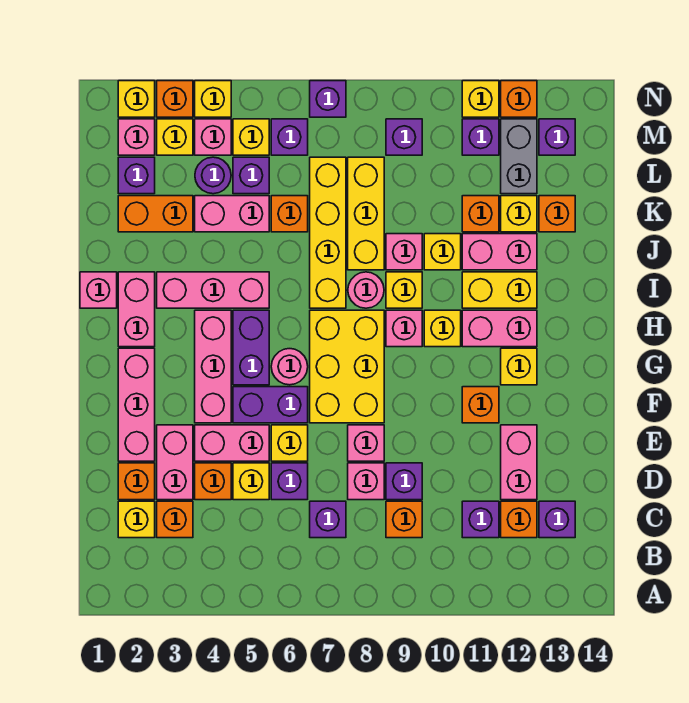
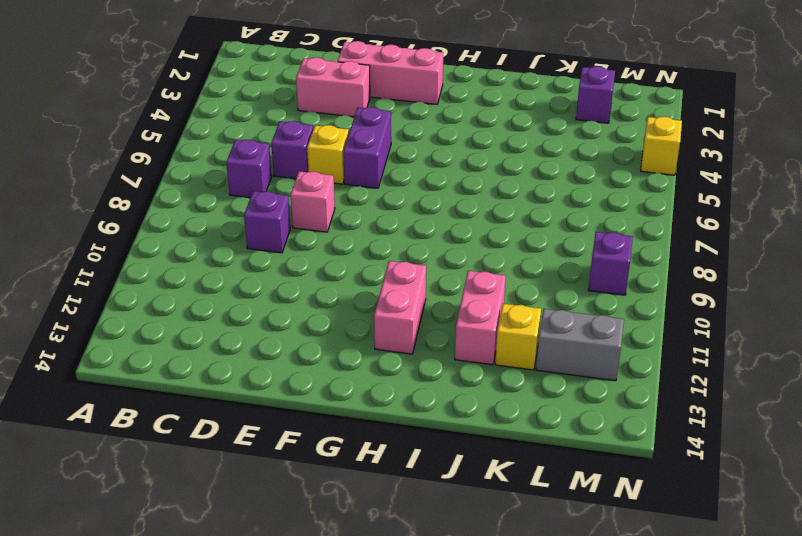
none -> yellow 1x1 brick [118,501,155,538]
none -> orange 1x1 brick [157,501,193,538]
none -> orange 1x1 brick [386,501,422,538]
none -> purple 1x1 brick [462,501,499,538]

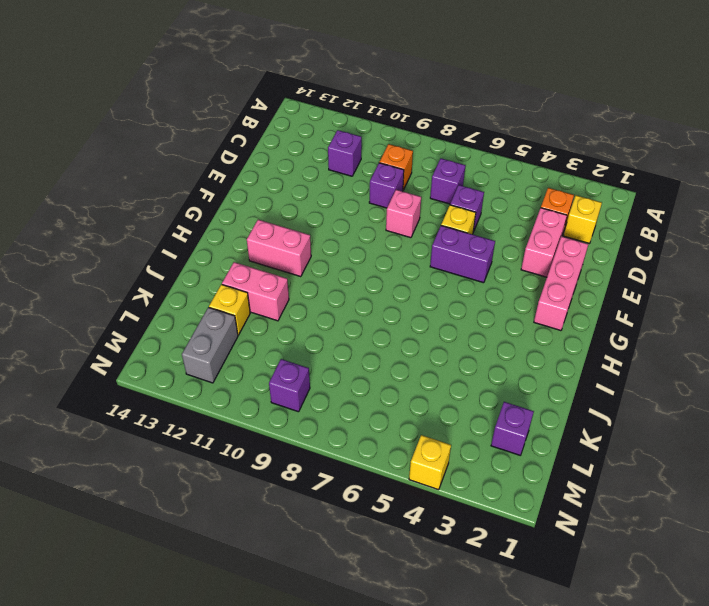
none -> orange 1x1 brick [501,501,537,538]
none -> purple 1x1 brick [539,501,575,538]
none -> orange 1x1 brick [118,463,155,500]
none -> orange 1x1 brick [195,463,231,500]

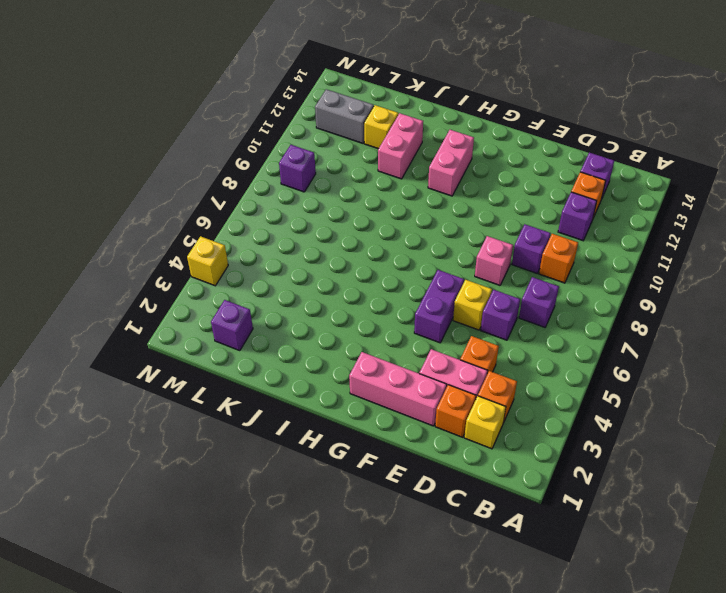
none -> yellow 1x1 brick [233,463,269,500]
none -> pink 1x1 brick [348,463,384,500]
none -> pink 1x2 brick [501,425,537,500]
none -> pink 1x2 brick [195,425,269,461]

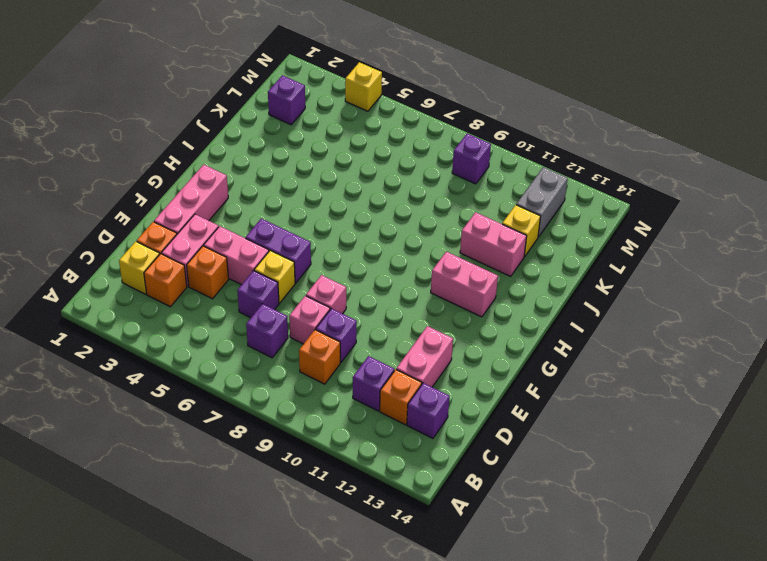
none -> yellow 1x1 brick [233,463,269,500]
none -> pink 1x3 brick [195,310,231,423]
none -> yellow 2x3 brick [310,310,384,423]
none -> orange 1x1 brick [462,387,499,423]

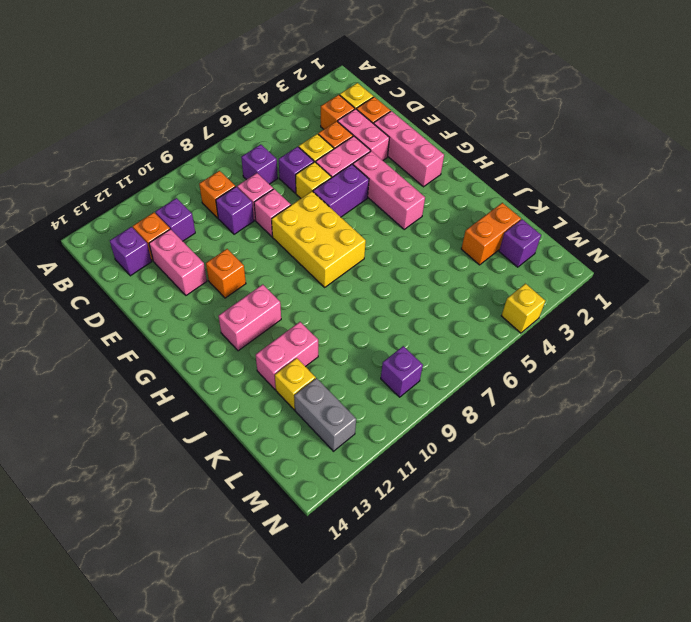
none -> purple 1x2 brick [233,310,269,385]
none -> pink 1x1 round brick [271,349,308,385]
none -> yellow 1x1 brick [501,348,537,385]
none -> pink 1x2 brick [118,272,155,347]

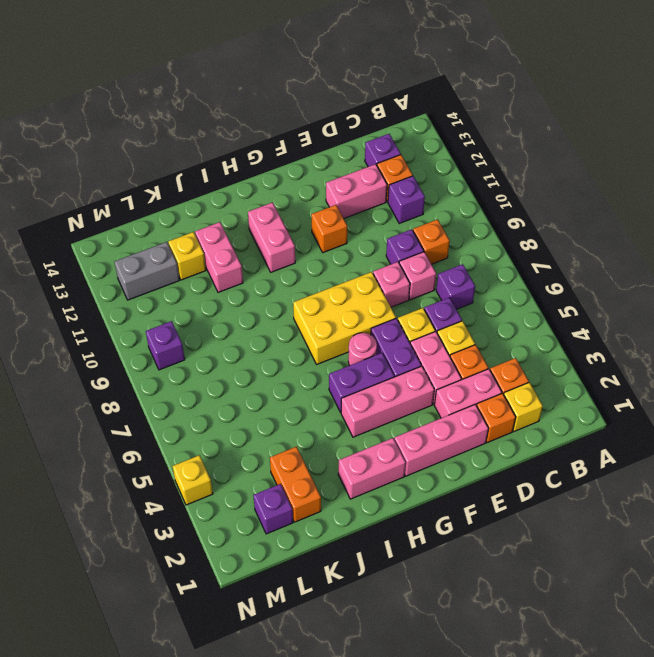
none -> yellow 1x1 brick [501,348,537,385]
none -> pink 1x1 brick [386,310,422,347]
none -> yellow 1x1 brick [424,310,461,347]
none -> pink 1x1 brick [80,272,117,308]

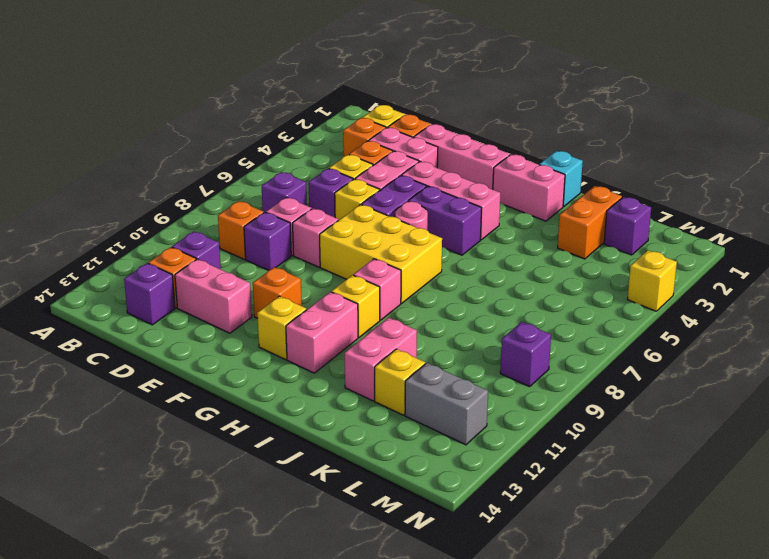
cyan 1x1 brick [539,151,583,207] -> pink 1x1 brick [80,272,117,308]
none -> pink 1x3 brick [157,272,269,308]
none -> yellow 1x4 brick [310,157,346,308]
none -> pink 1x1 round brick [348,272,384,308]
none -> yellow 1x1 brick [386,272,422,308]

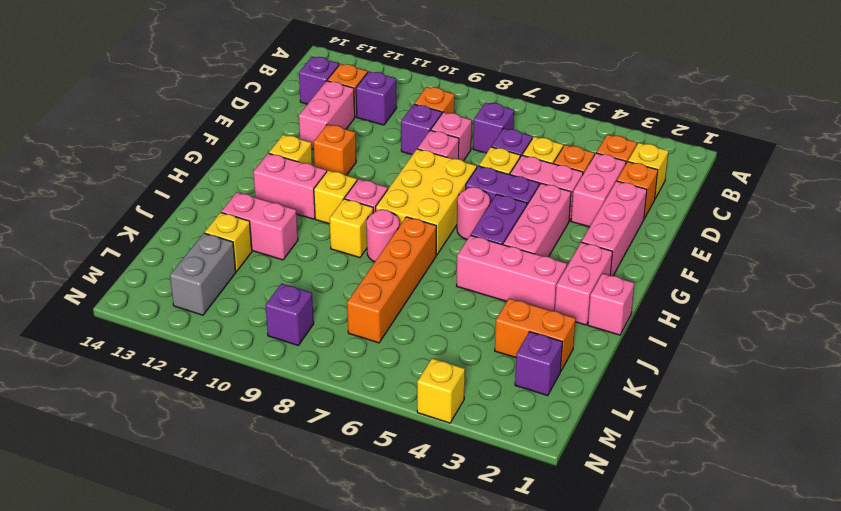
orange 1x4 brick [347,217,436,343] -> yellow 1x4 brick [310,157,346,308]
none -> yellow 1x2 brick [462,272,537,308]
none -> yellow 1x3 brick [348,157,384,270]
none -> pink 1x1 brick [386,234,422,270]
none -> yellow 1x1 brick [424,234,461,270]

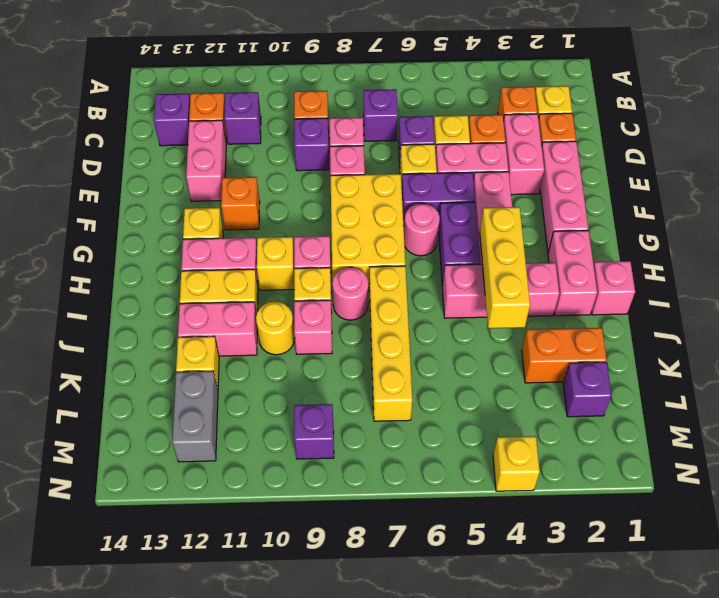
yellow 1x3 brick [480,207,530,328] -> yellow 1x3 brick moved to [348,157,384,270]
yellow 1x1 round brick [256,302,295,355] -> yellow 1x1 brick [424,234,461,270]
none -> pink 1x2 brick [195,196,269,232]
none -> orange 1x1 brick [271,196,308,232]
none -> orange 1x1 brick [462,196,499,232]
none -> orange 1x1 brick [539,196,575,232]

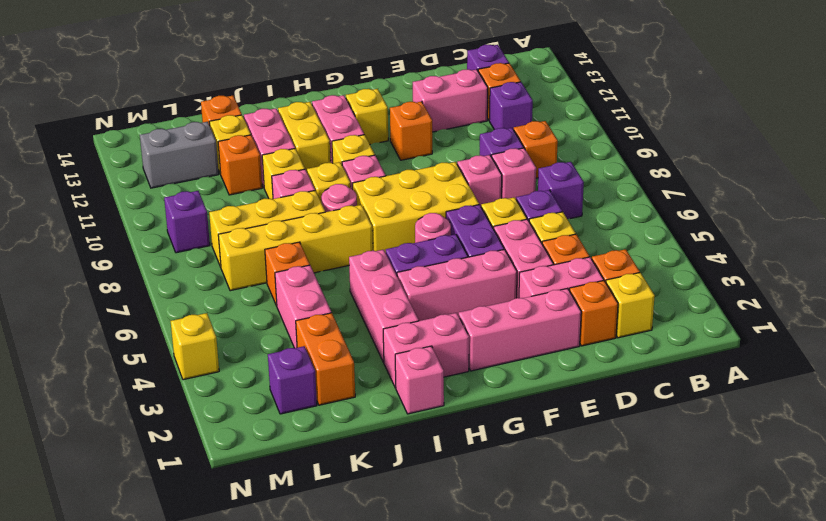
none -> purple 1x1 round brick [195,157,231,194]
none -> purple 1x1 brick [233,157,269,194]
none -> pink 1x1 brick [118,119,155,155]
none -> yellow 1x1 brick [157,119,193,155]

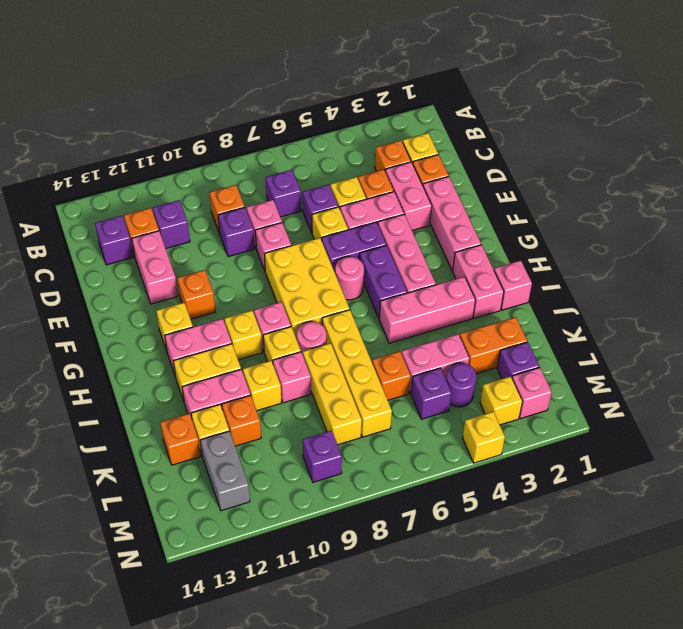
none -> pink 1x1 brick [195,119,231,155]
none -> yellow 1x1 brick [233,119,269,155]
none -> purple 1x1 brick [271,119,308,155]
none -> purple 1x1 brick [462,119,499,155]

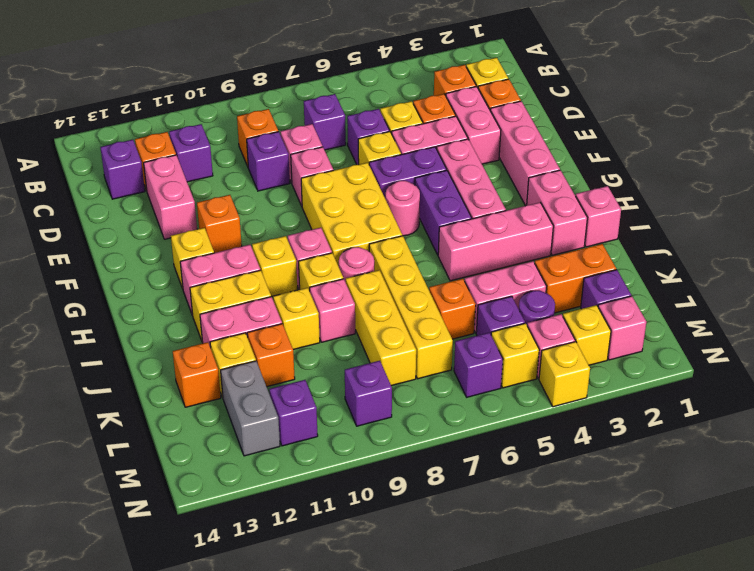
none -> purple 1x1 brick [539,119,575,155]
none -> yellow 1x1 brick [118,81,155,117]
none -> orange 1x1 brick [157,81,193,117]
none -> purple 1x1 brick [310,81,346,117]

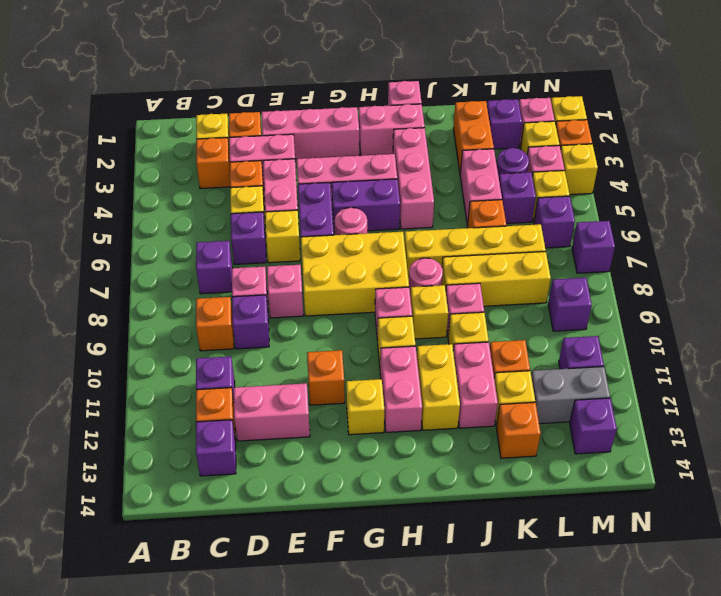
none -> yellow 1x1 brick [462,81,499,117]
none -> orange 1x1 brick [501,81,537,117]

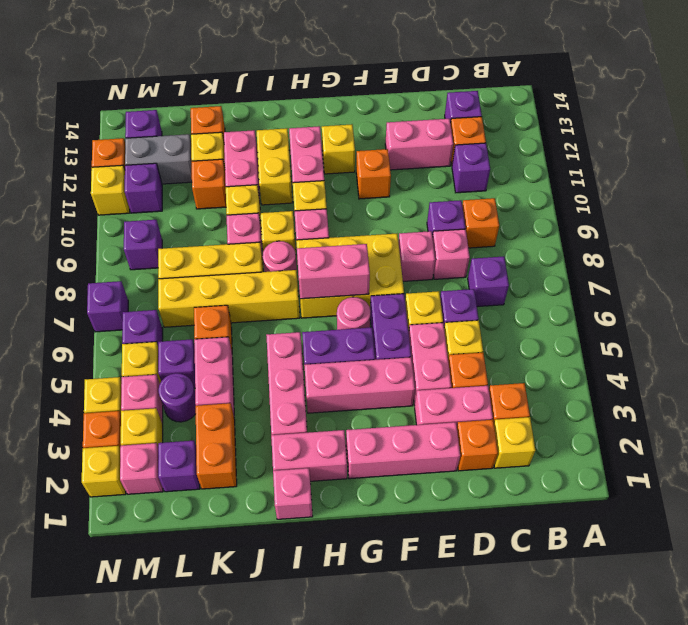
pink 1x2 brick [297,244,370,299] -> none

